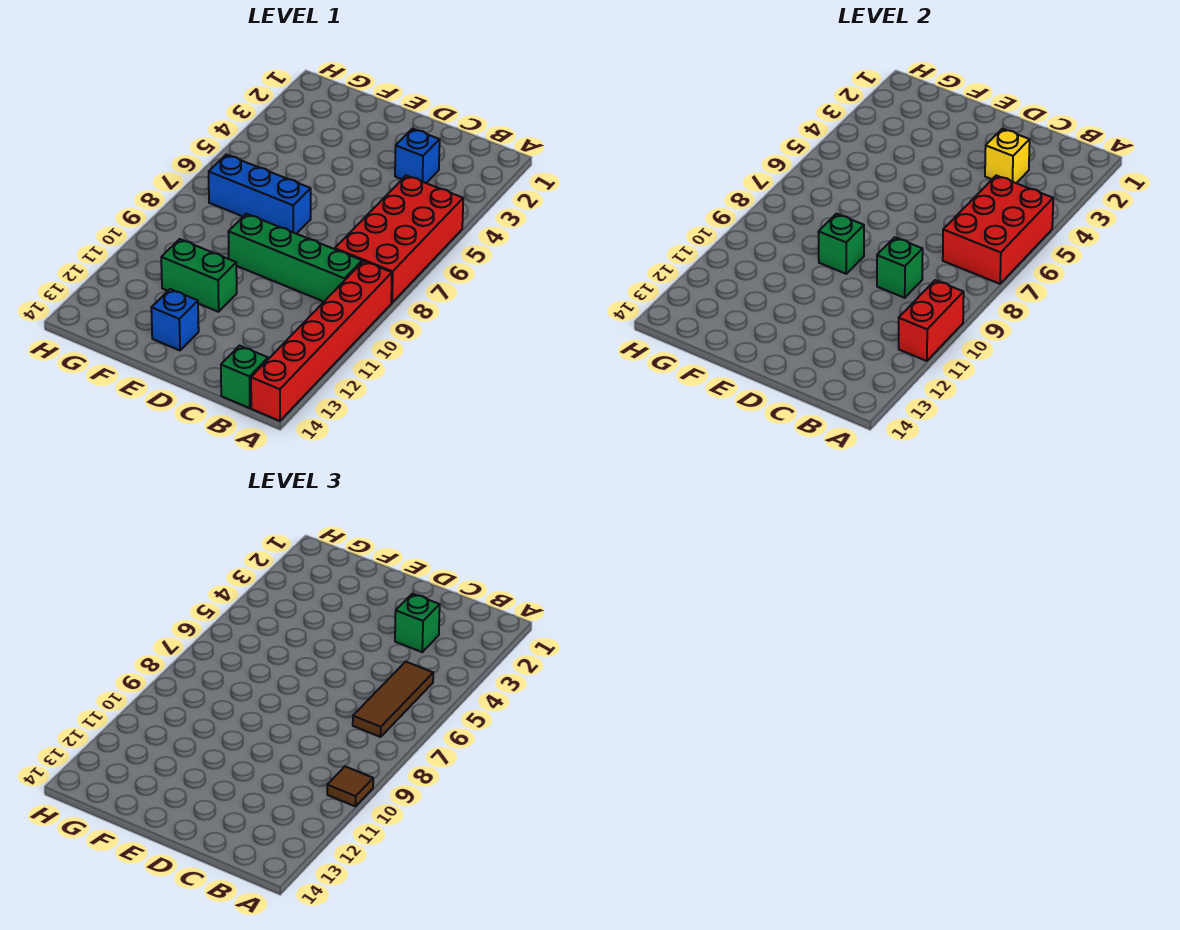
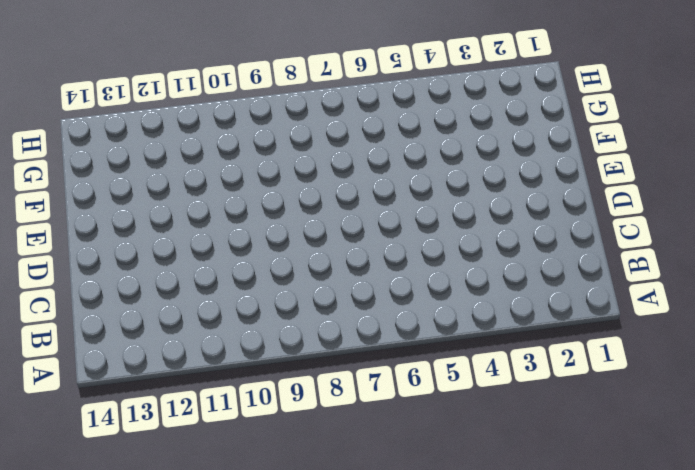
none -> red 2x4 brick [335,176,463,303]
none -> red 1x6 brick [251,261,392,421]
none -> green 1x4 brick [228,214,362,302]

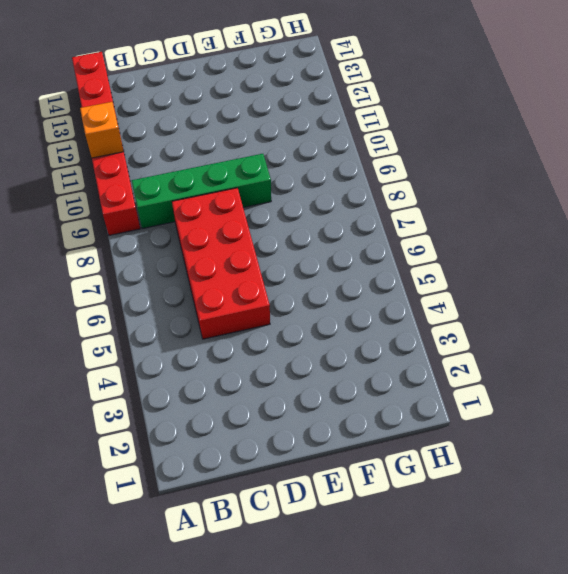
orange 1x1 brick [80,102,124,158] -> red 1x2 brick [899,280,964,361]
red 2x4 brick [172,188,270,339] -> red 2x4 brick moved to [335,176,463,303]
none -> green 1x1 brick [221,346,268,408]
none -> blue 1x1 brick [395,129,440,183]
none -> blue 1x3 brick [209,155,311,234]

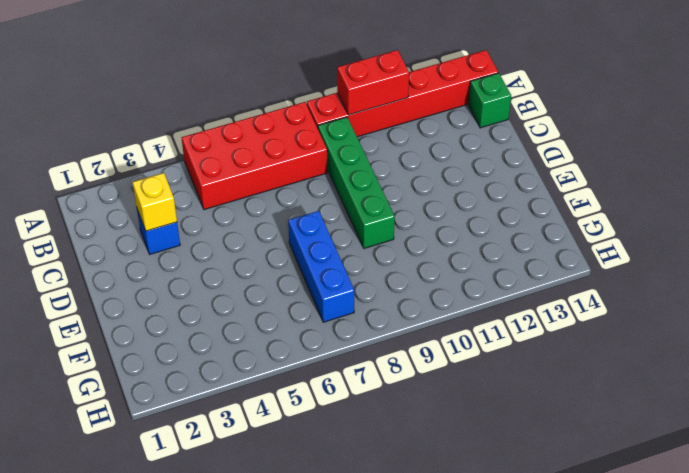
none -> green 1x2 brick [161,239,237,312]
none -> blue 1x1 brick [151,289,199,350]
none -> red 2x3 brick [943,176,1053,284]

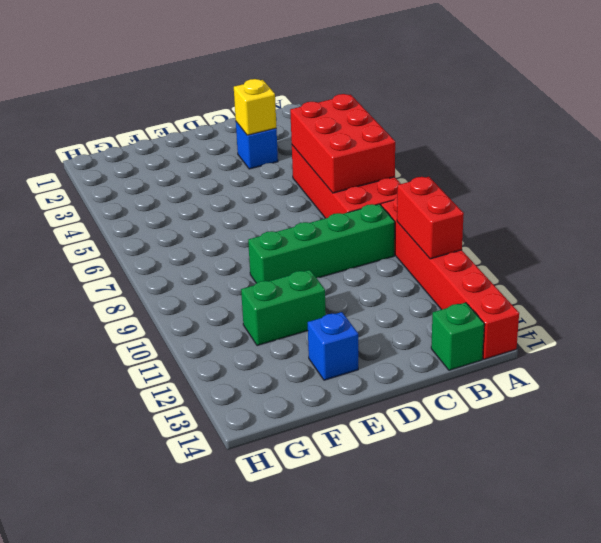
none -> blue 1x3 brick [209,155,311,234]
none -> green 1x1 brick [877,237,923,298]
none -> green 1x1 brick [818,214,864,274]

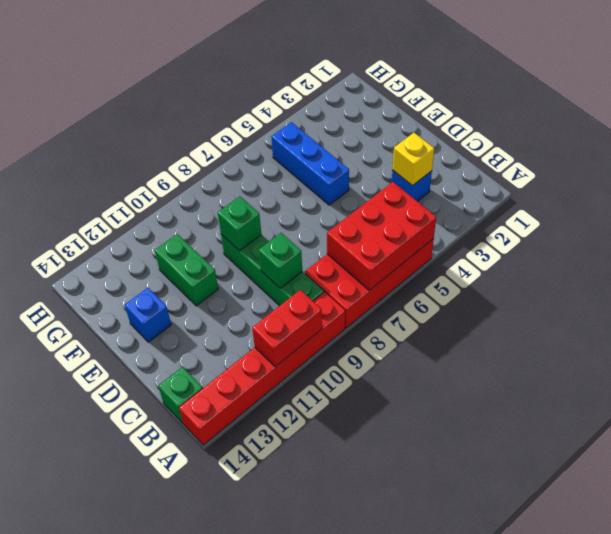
blue 1x3 brick [271,122,349,205] -> blue 1x3 brick moved to [209,155,311,234]
none -> brown 1x1 tile [327,767,373,806]
none -> brown 1x3 tile [353,662,433,737]
none -> green 1x1 brick [395,594,440,652]

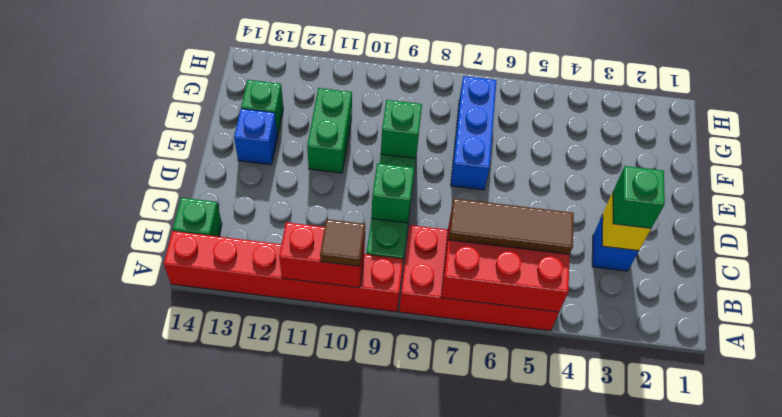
green 1x1 brick [241,80,283,135] -> none

